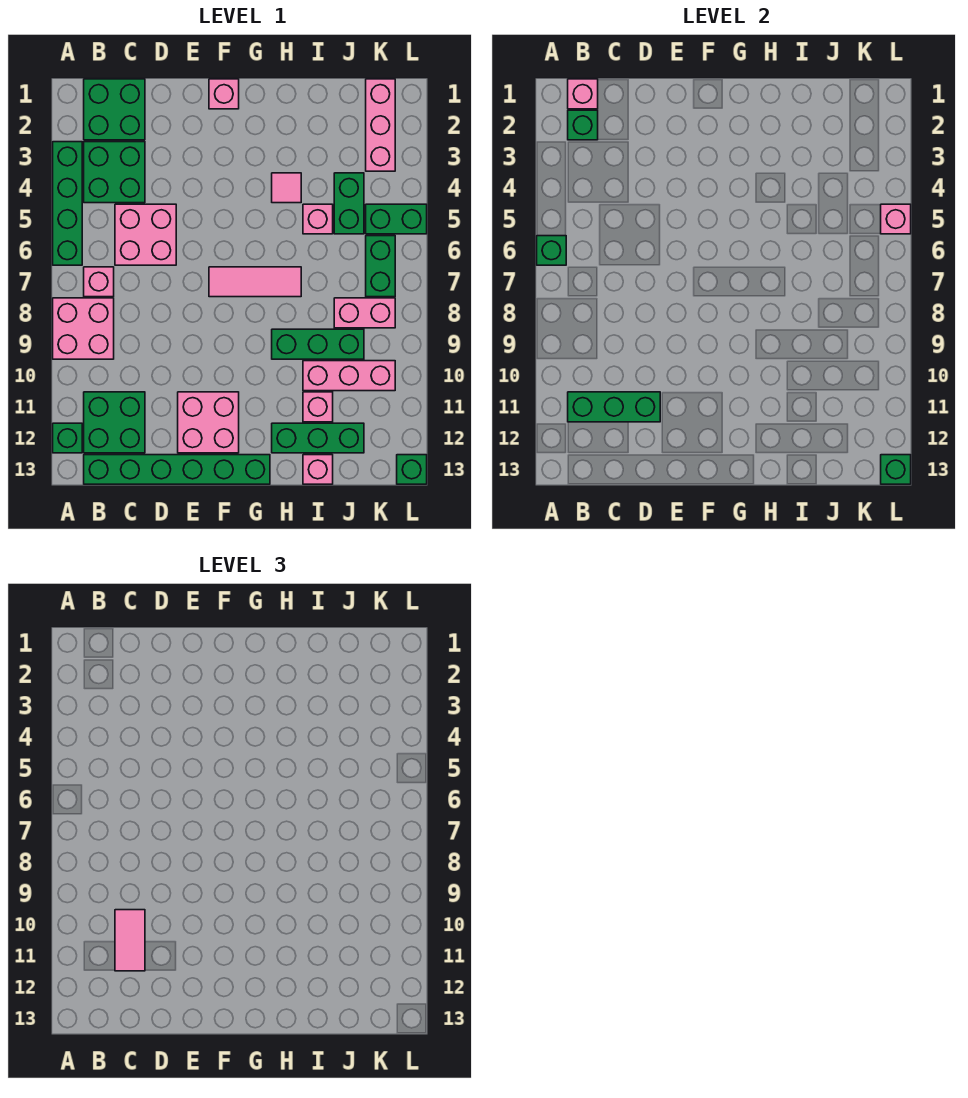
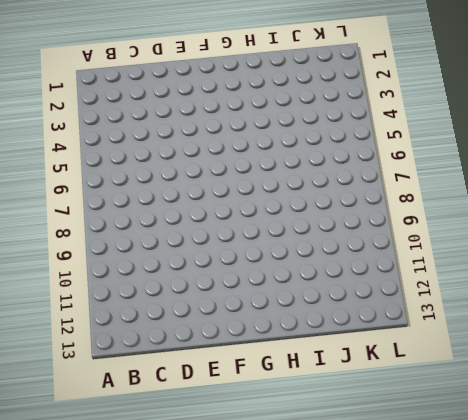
none -> green 1x4 brick [53,142,82,265]
none -> pink 2x2 brick [53,298,114,359]
none -> green 1x1 brick [53,423,82,453]
none -> green 2x2 brick [84,79,145,140]

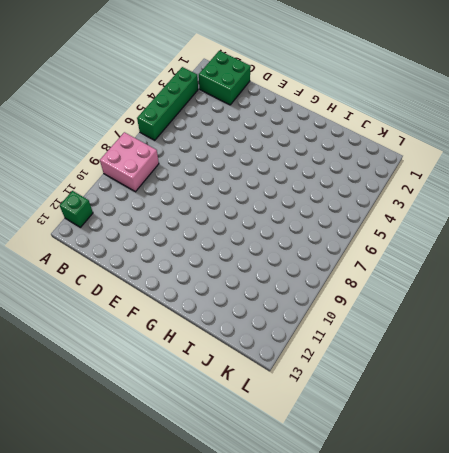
none -> green 2x2 brick [84,142,145,203]
none -> pink 1x1 brick [84,267,114,297]
none -> green 2x2 brick [84,392,145,453]
none -> green 1x6 brick [84,455,270,484]

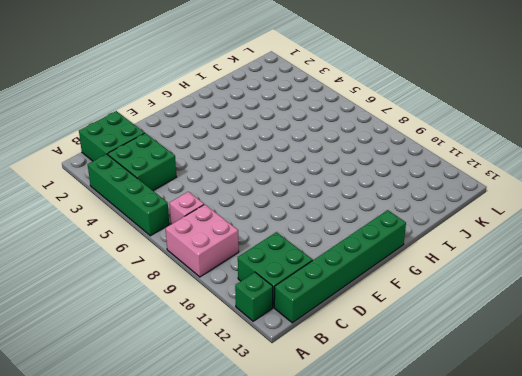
none -> pink 2x2 brick [115,204,176,265]
none -> pink 2x2 brick [178,392,239,453]
none -> pink 1x1 brick [209,79,239,109]
none -> pink 1x3 tile [209,267,301,297]

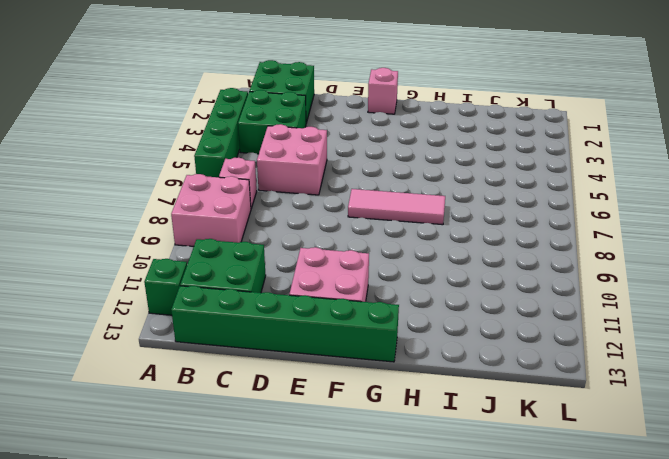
none -> pink 1x1 tile [272,173,301,203]
none -> green 1x3 brick [272,329,364,359]
none -> green 1x3 brick [272,423,364,453]
none -> pink 1x1 brick [303,204,333,234]

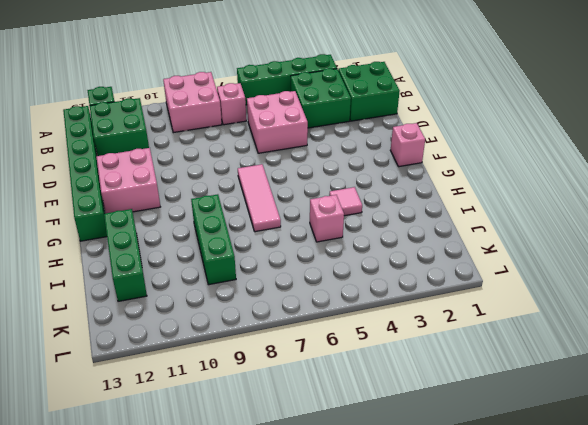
none -> pink 1x3 brick [303,361,395,391]
none -> pink 1x1 brick [303,392,333,422]
none -> pink 1x1 brick [303,455,333,484]
none -> green 1x2 brick [334,173,364,234]

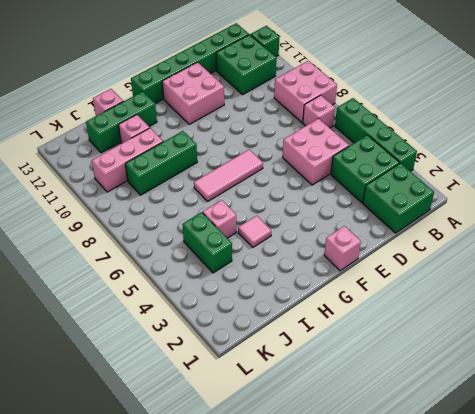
none -> pink 1x2 brick [334,298,395,328]
none -> pink 1x3 brick [366,79,395,171]
none -> green 1x2 brick [366,204,427,234]
none -> green 1x2 brick [366,236,395,297]

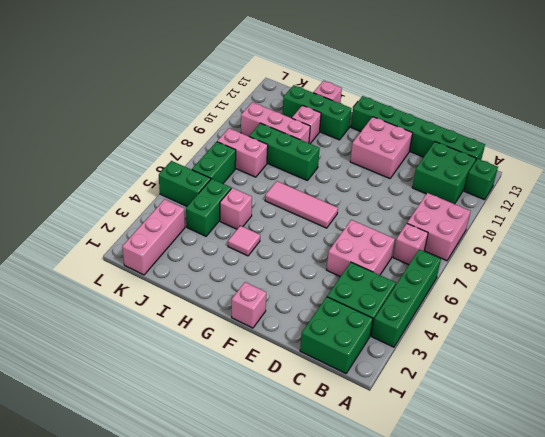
none -> green 1x1 brick [397,455,427,484]
none -> green 1x1 brick [537,236,566,265]
none -> pink 1x1 brick [568,79,598,109]
none -> green 1x1 brick [568,110,598,140]

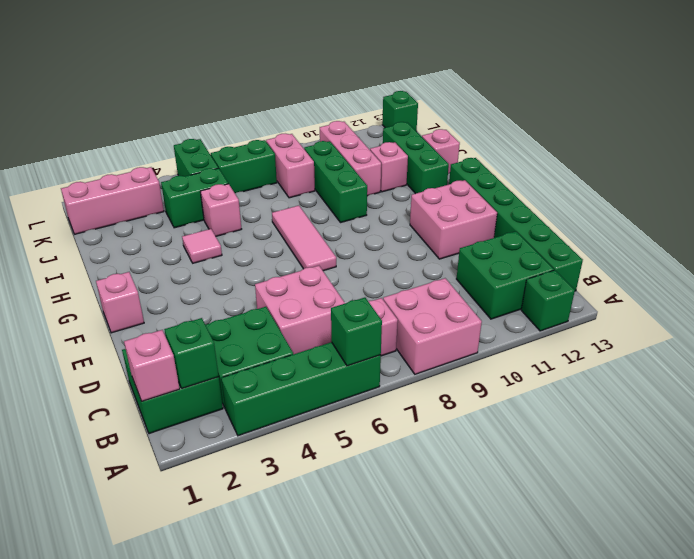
none -> green 1x3 brick [568,392,660,422]
none -> pink 1x1 brick [881,204,911,234]
none -> green 1x1 brick [881,455,911,484]
none -> pink 1x2 tile [115,910,145,971]

